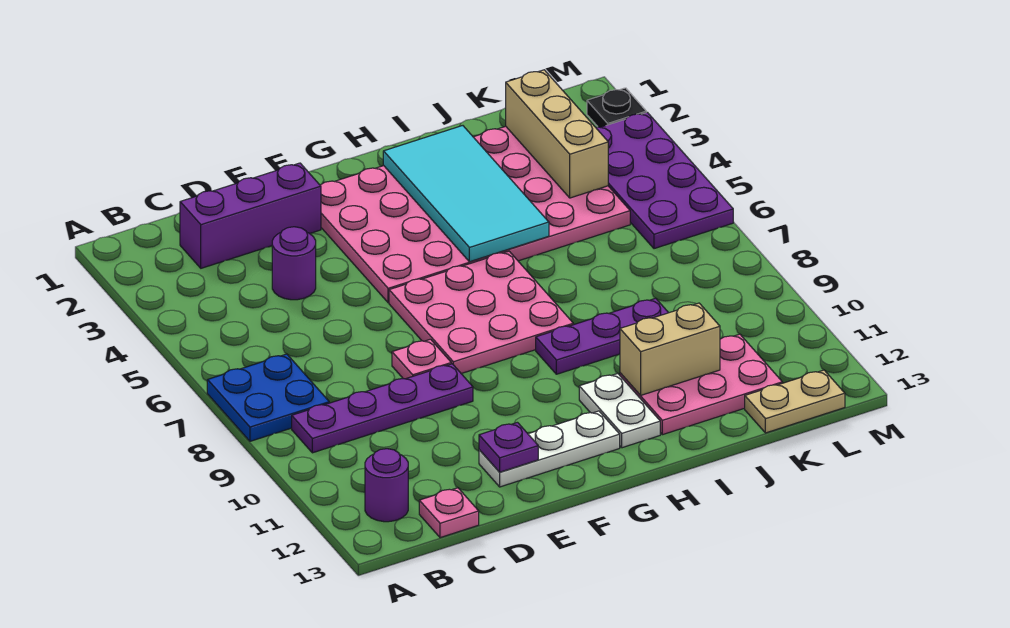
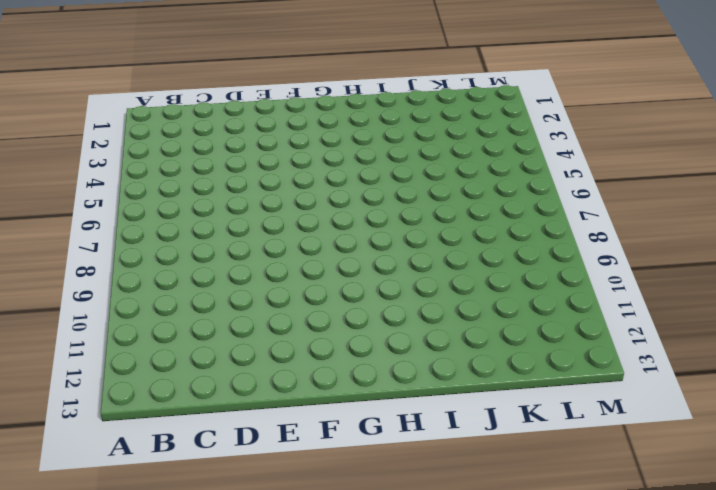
none -> blue 2x2 plate [207,354,329,441]
none -> purple 1x4 plate [292,364,473,453]
none -> purple 1x1 round brick [365,449,408,522]

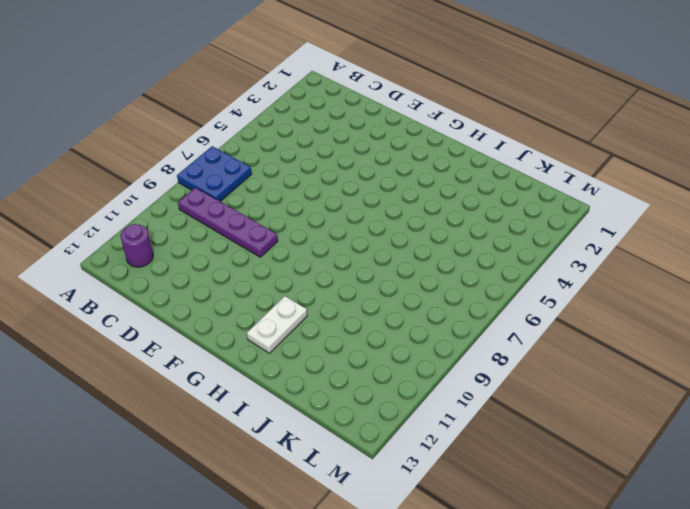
none -> purple 1x3 brick [180,163,321,268]
none -> pink 1x1 plate [419,488,479,538]
none -> purple 1x1 round brick [272,227,316,300]

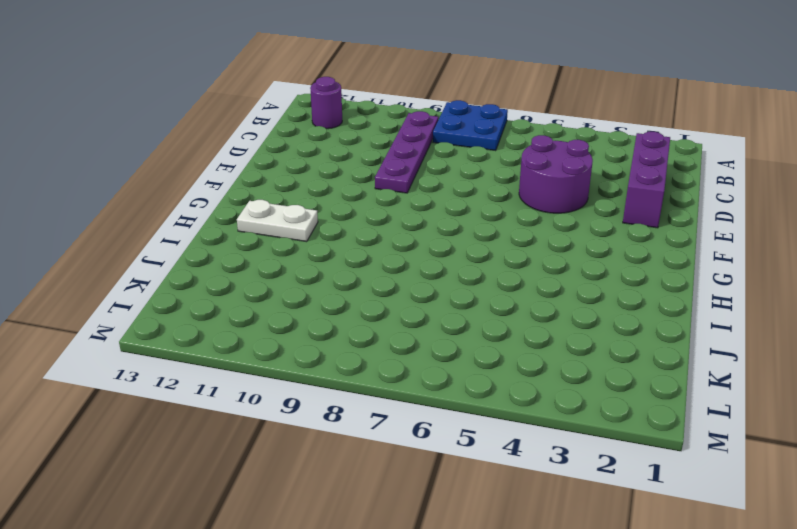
purple 2x2 round brick [519,135,593,213] -> purple 1x1 round brick [272,227,316,300]
none -> pink 1x1 plate [419,488,479,538]
none -> pink 1x1 plate [392,339,451,379]
none -> white 1x3 plate [479,411,620,487]

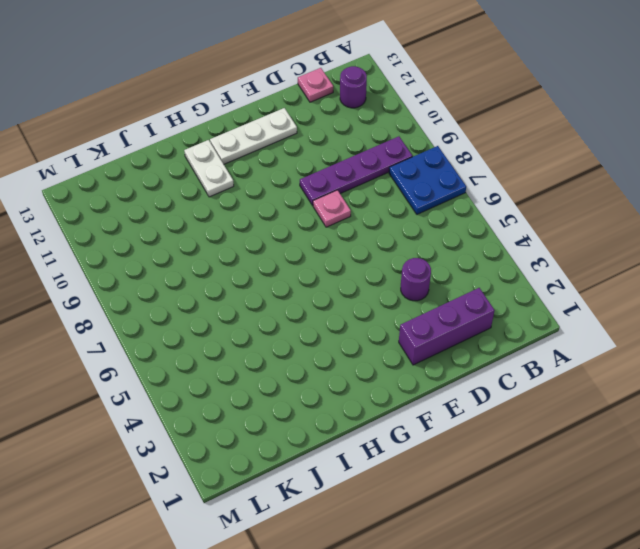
none -> pink 4x6 plate [320,126,630,303]
none -> pink 3x3 plate [389,251,573,374]
none -> purple 1x3 plate [536,298,668,374]

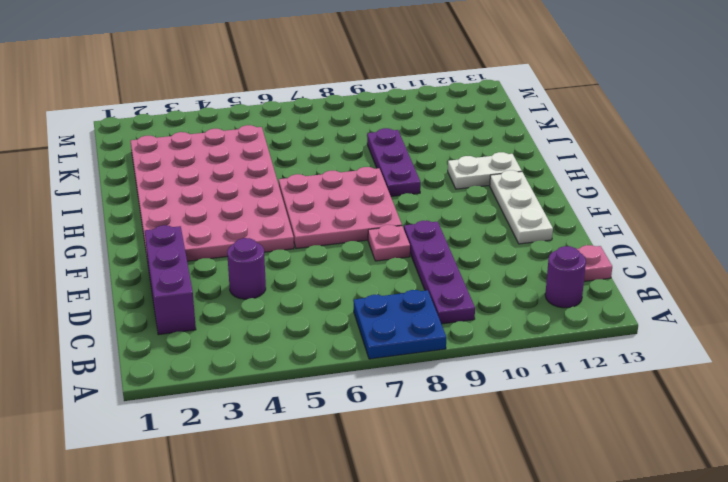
none -> pink 2x3 plate [620,334,782,435]
none -> tan 1x2 plate [745,370,845,433]
none -> purple 2x4 plate [596,112,733,249]

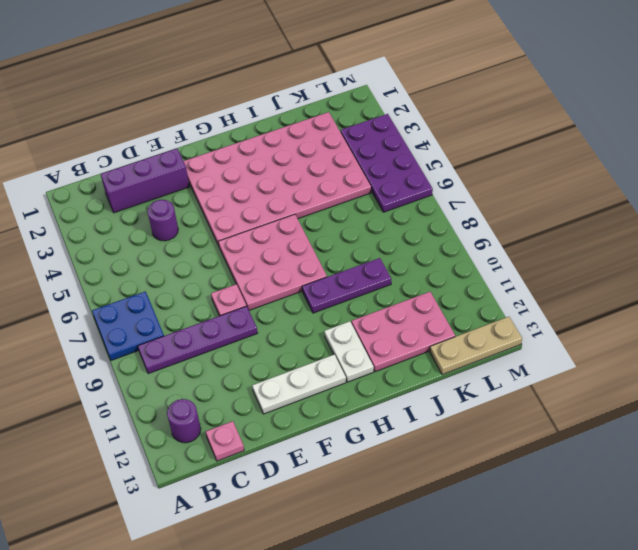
tan 1x3 plate [430,317,522,375] -> tan 1x2 plate [745,370,845,433]
none -> black 1x1 plate [587,88,646,127]
none -> purple 1x1 plate [479,422,538,472]
none -> cyan 2x4 tile [383,126,549,262]

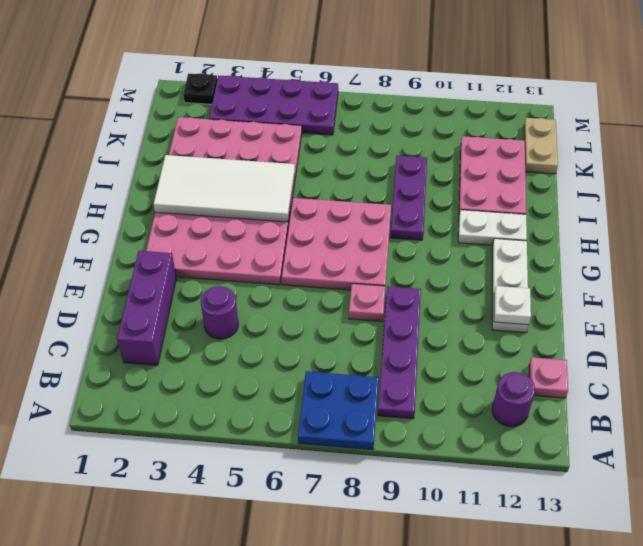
white 1x1 plate [494,286,531,325] -> purple 1x1 plate [479,422,538,472]
white 2x4 tile [154,155,295,222] -> cyan 2x4 tile [383,126,549,262]
none -> tan 1x2 brick [620,303,720,395]
none -> tan 1x3 brick [506,70,608,198]

